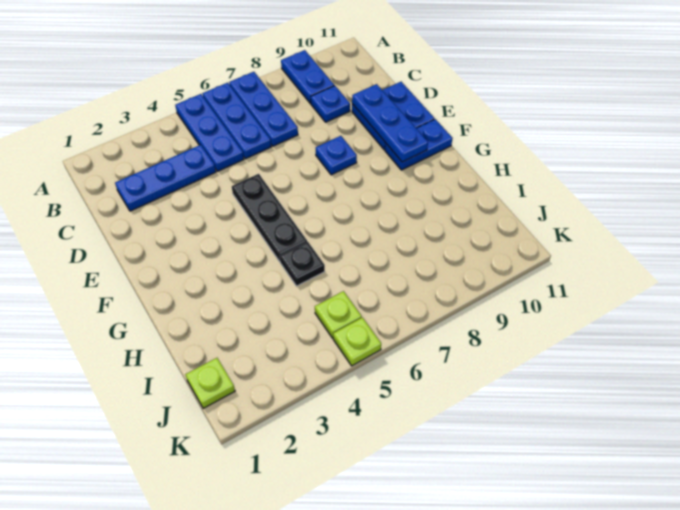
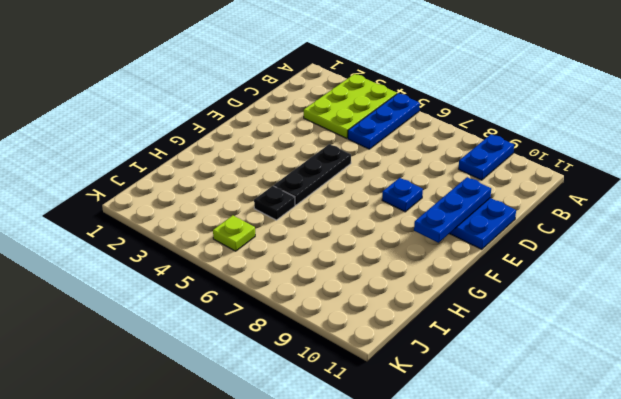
lime 2x3 plate [304,74,397,138] -> blue 1x3 plate [115,145,216,211]
none -> blue 1x3 plate [202,83,271,159]
none -> blue 1x3 plate [229,72,298,146]
none -> blue 1x1 plate [311,86,350,122]

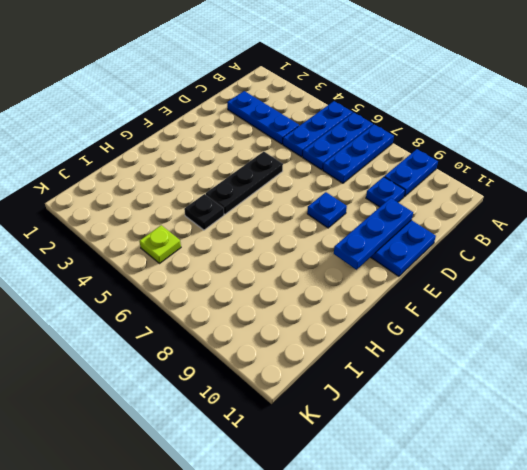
none -> blue 1x2 plate [385,119,453,170]
none -> lime 1x1 plate [185,358,235,409]
none -> lime 1x1 plate [333,317,381,366]

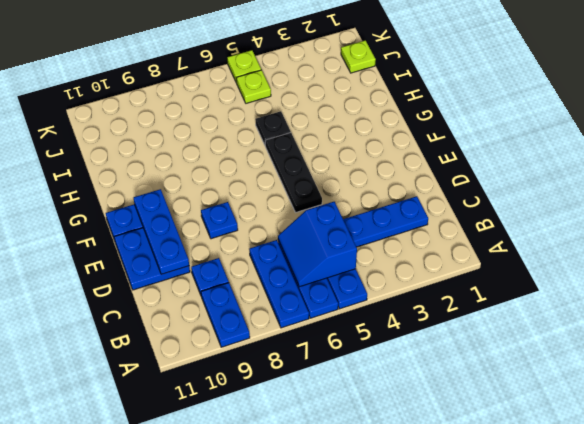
blue 2x2 slope [278,202,357,287] -> none

